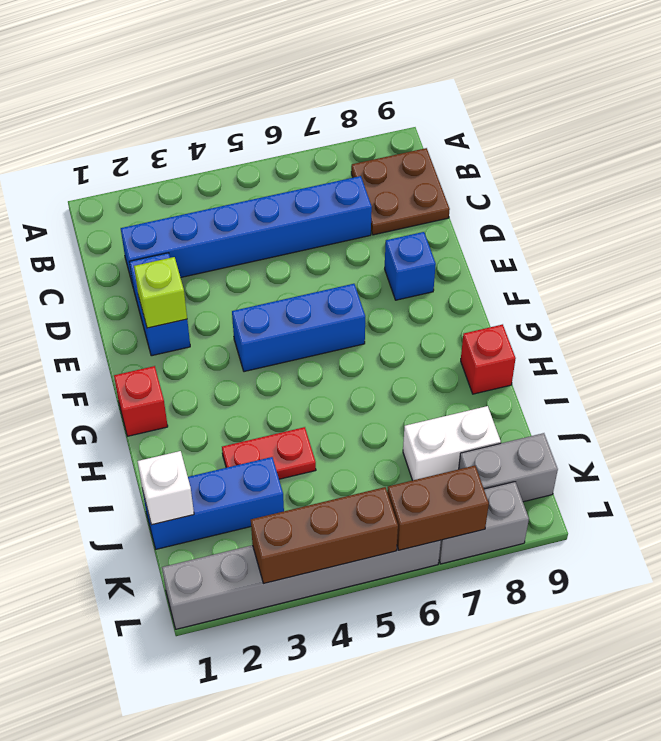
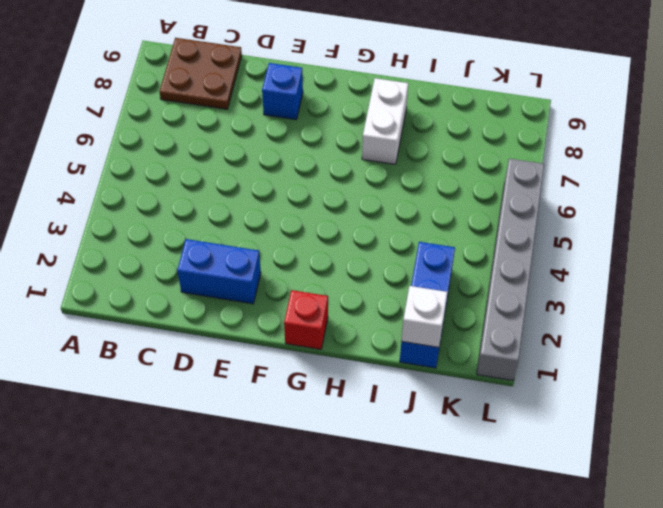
white 1x2 brick [362,78,408,164] -> white 1x2 brick moved to [403,406,501,480]
none -> blue 1x6 brick [121,176,372,285]
none -> blue 1x3 brick [232,284,365,372]
none -> red 1x1 brick [461,324,516,394]

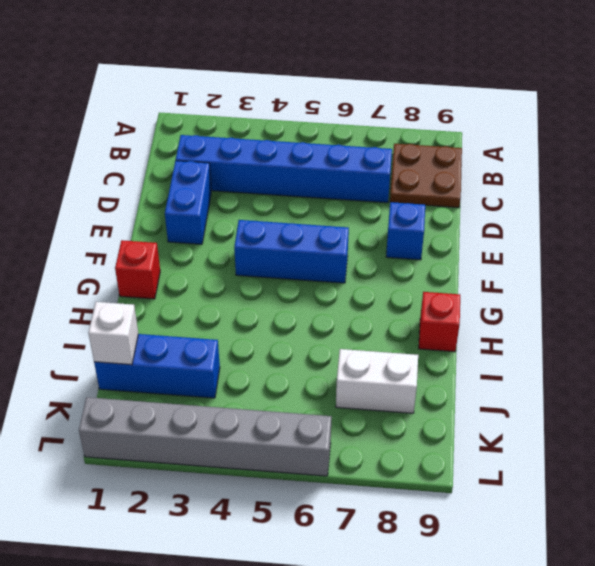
none -> red 1x2 plate [222,427,316,479]
none -> grey 1x2 brick [459,433,558,502]
none -> grey 1x2 brick [439,482,529,564]

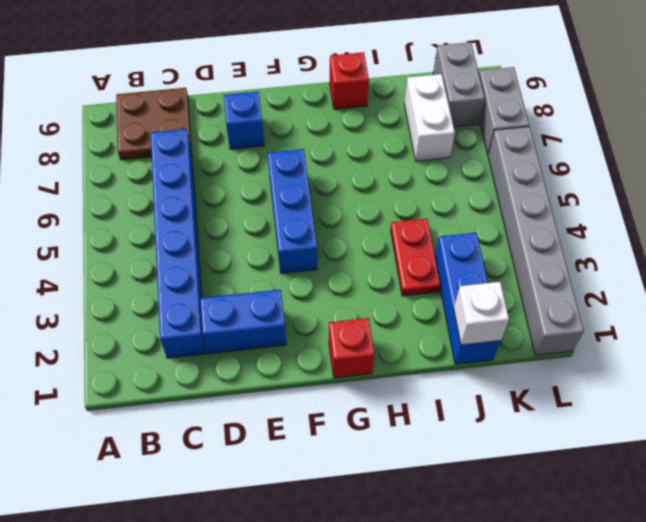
none -> lime 1x1 brick [134,257,187,328]
none -> brown 1x3 brick [251,487,398,583]
none -> brown 1x2 brick [387,466,489,550]

